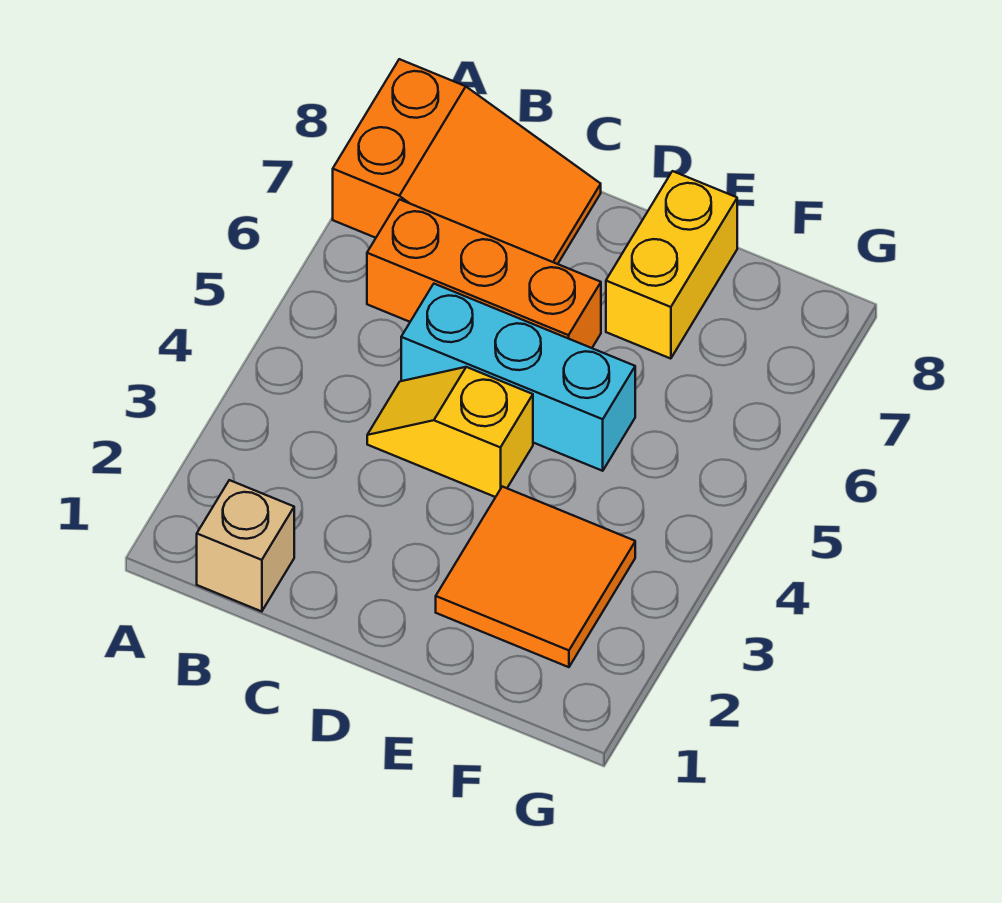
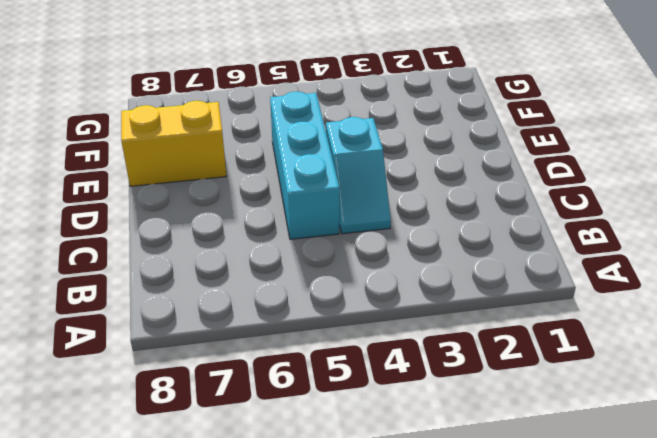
cyan 1x2 slope [326,117,391,234] -> yellow 1x2 slope [367,367,533,497]
none -> orange 2x3 slope [333,59,601,264]
none -> tan 1x1 brick [197,480,294,612]

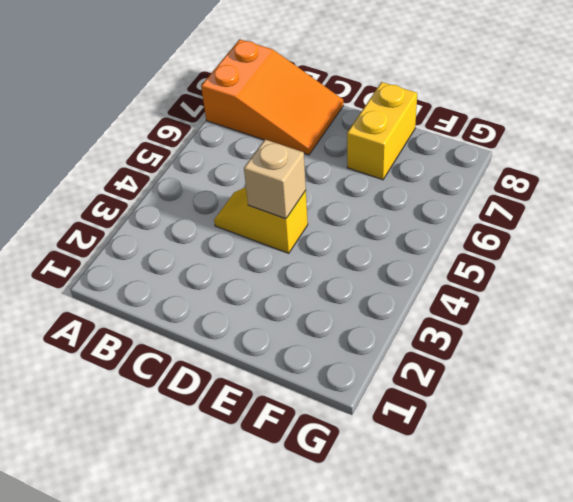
tan 1x1 brick [244,139,306,219] -> tan 1x1 brick moved to [197,480,294,612]
none -> orange 1x3 brick [367,199,601,348]
none -> cyan 1x3 brick [401,284,635,471]

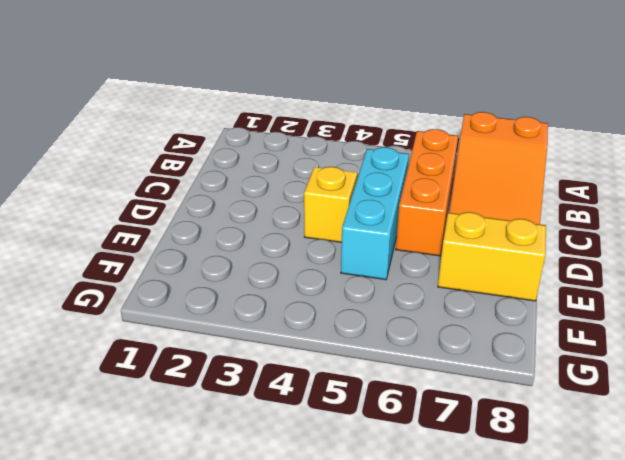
none -> tan 1x1 brick [197,480,294,612]
none -> orange 2x2 tile [436,487,635,667]

